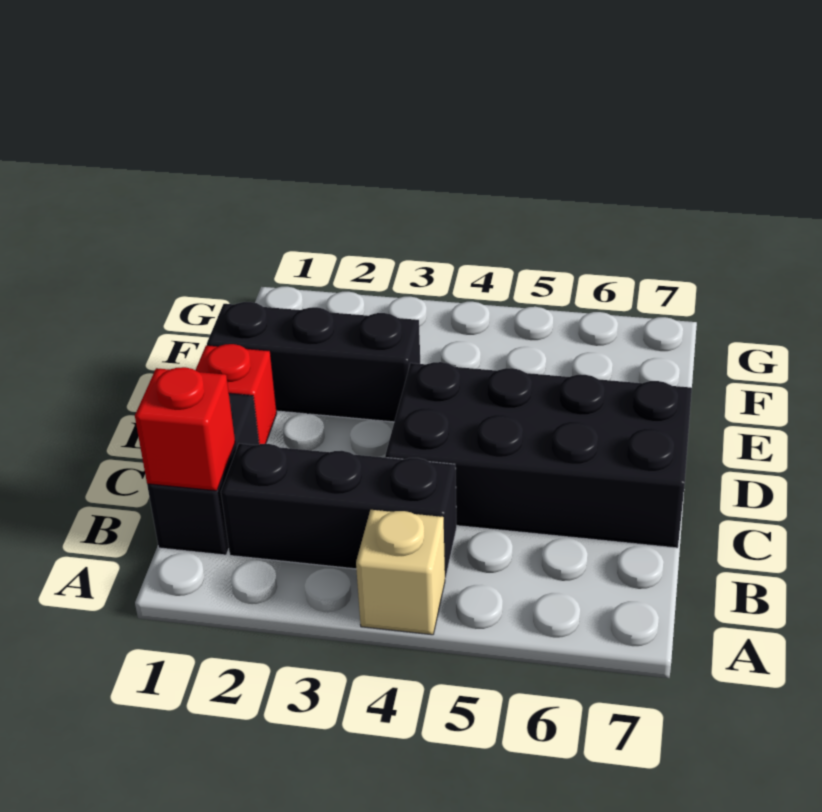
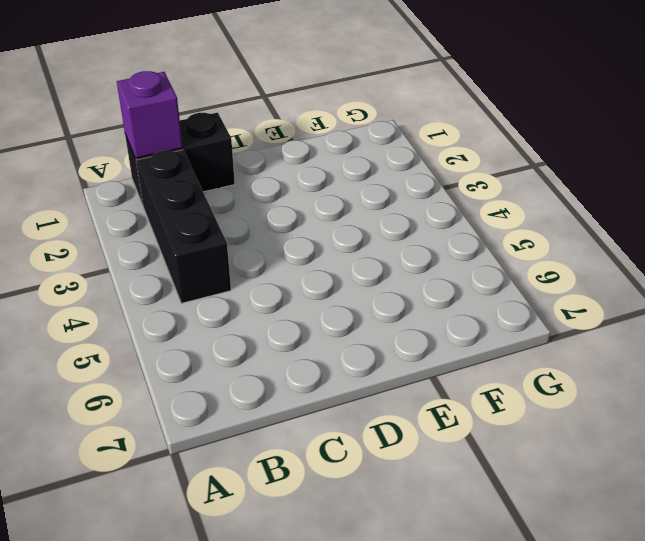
purple 1x1 brick [117,71,183,158] -> red 1x1 brick [135,367,235,491]
none -> tan 1x1 brick [356,510,445,635]
none -> black 2x4 brick [385,362,692,548]

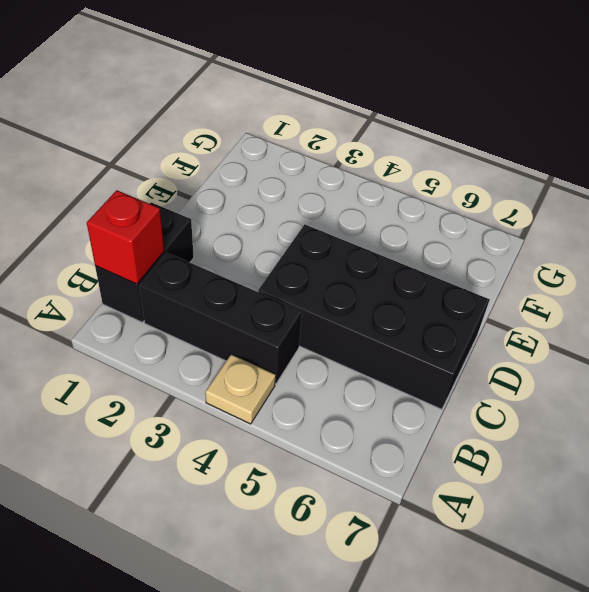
tan 1x1 plate [205,354,276,424] -> tan 1x1 brick [356,510,445,635]
none -> red 1x1 brick [196,344,277,444]
none -> black 1x3 brick [207,302,420,422]

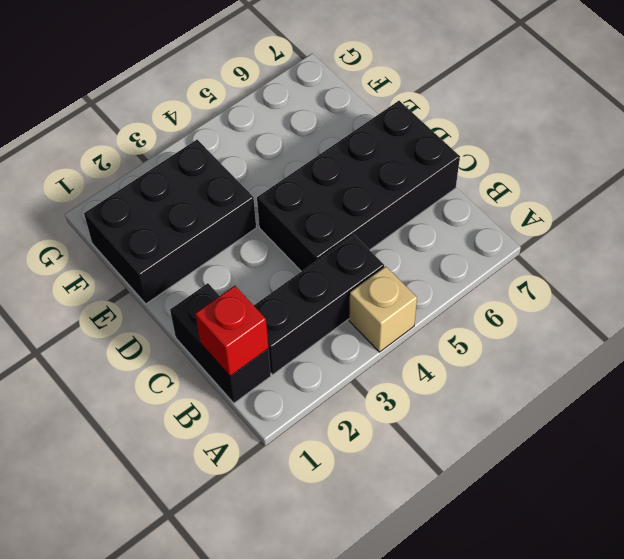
black 2x3 brick [84,140,256,304] -> black 1x3 brick [207,302,420,422]
none -> red 1x1 brick [196,344,277,444]

